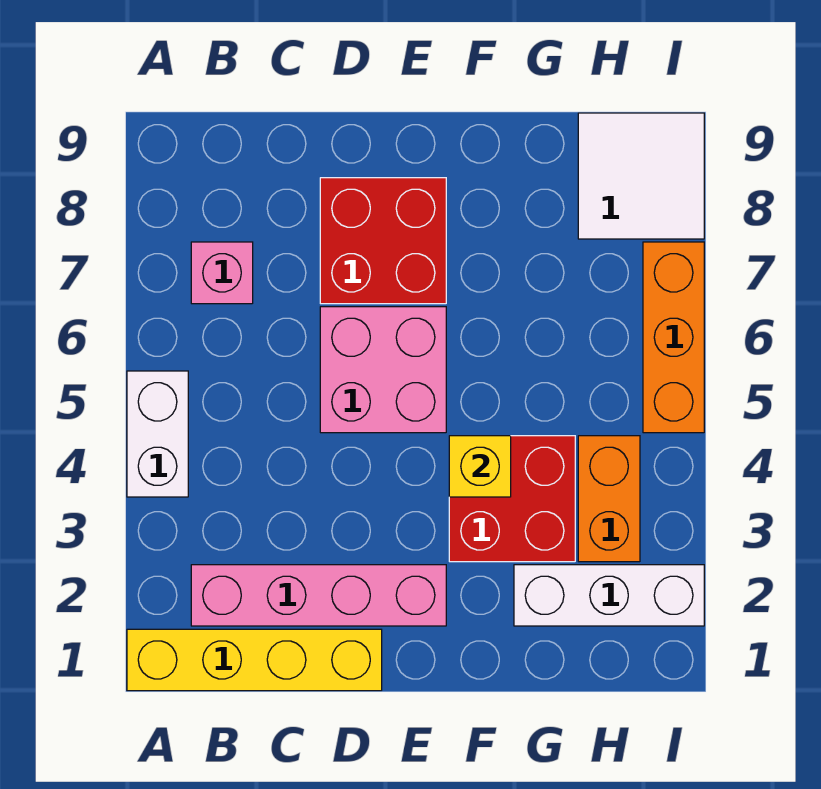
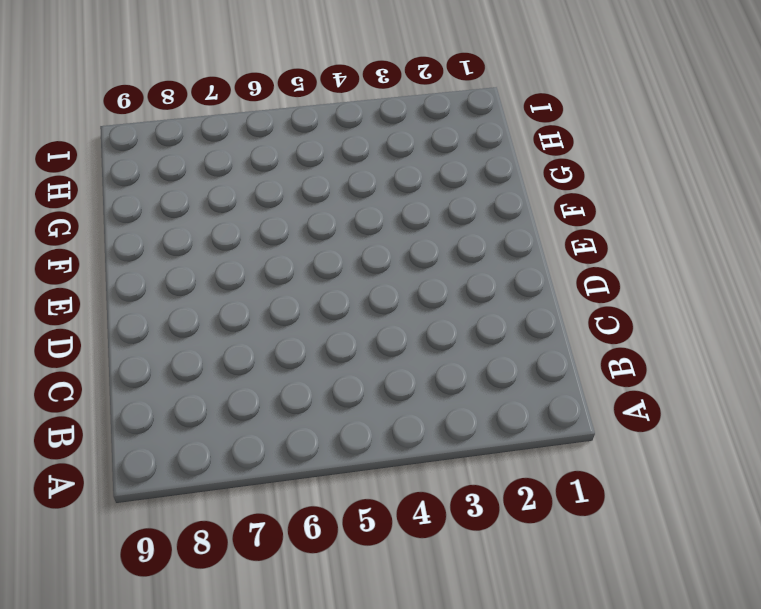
none -> yellow 1x4 brick [127,629,382,691]
none -> white 1x2 brick [127,371,188,497]
none -> pink 1x4 brick [191,565,446,626]

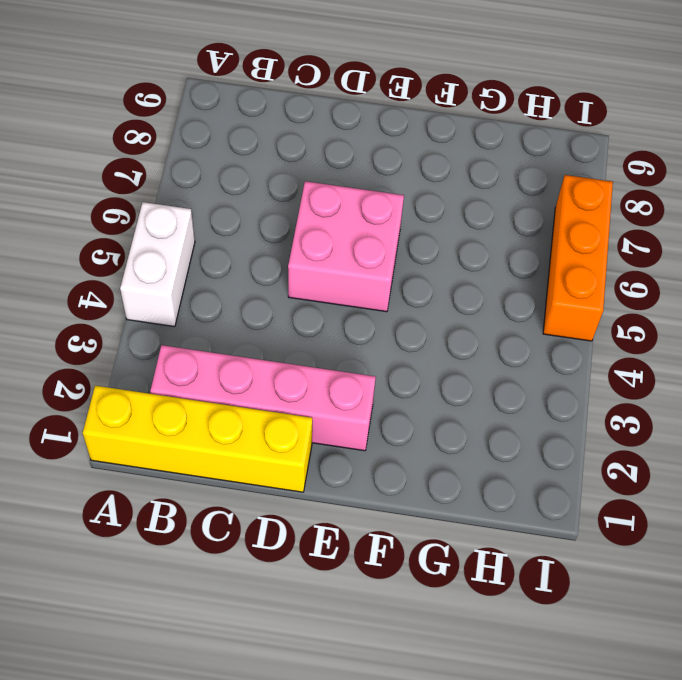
none -> pink 1x1 brick [191,242,253,304]
none -> red 2x2 brick [320,178,446,304]
none -> red 2x2 brick [449,436,575,562]

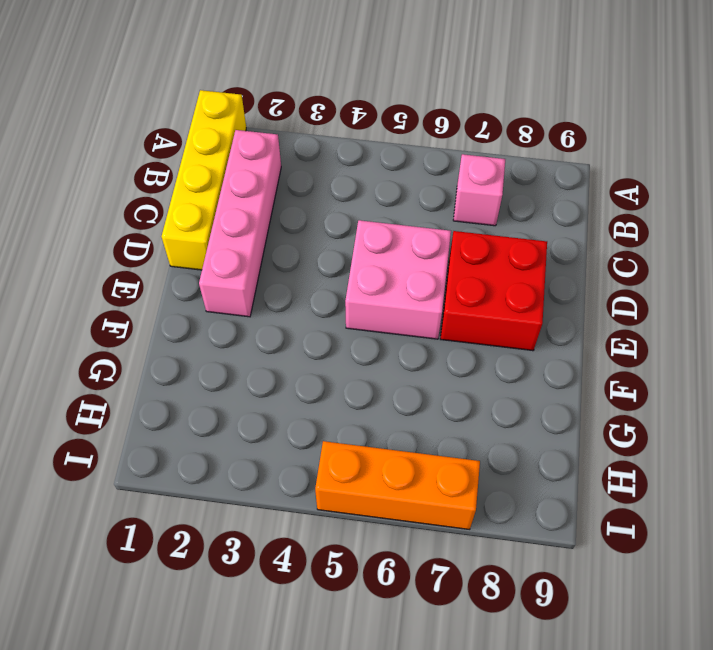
none -> white 1x2 brick [127,371,188,497]
none -> red 2x2 brick [449,436,575,562]
none -> white 1x3 brick [514,565,704,626]

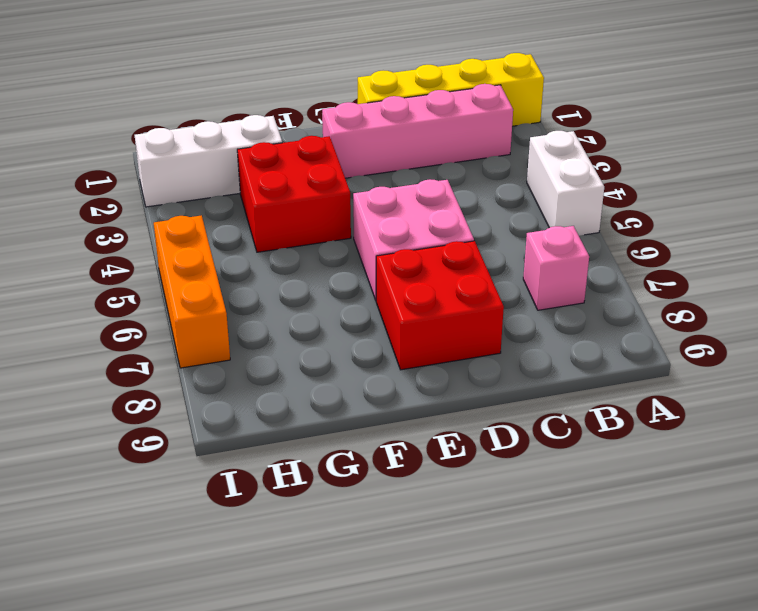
none -> orange 1x2 brick [578,436,640,562]
none -> white 2x2 tile [578,113,704,239]
none -> yellow 1x1 brick [449,436,511,497]

